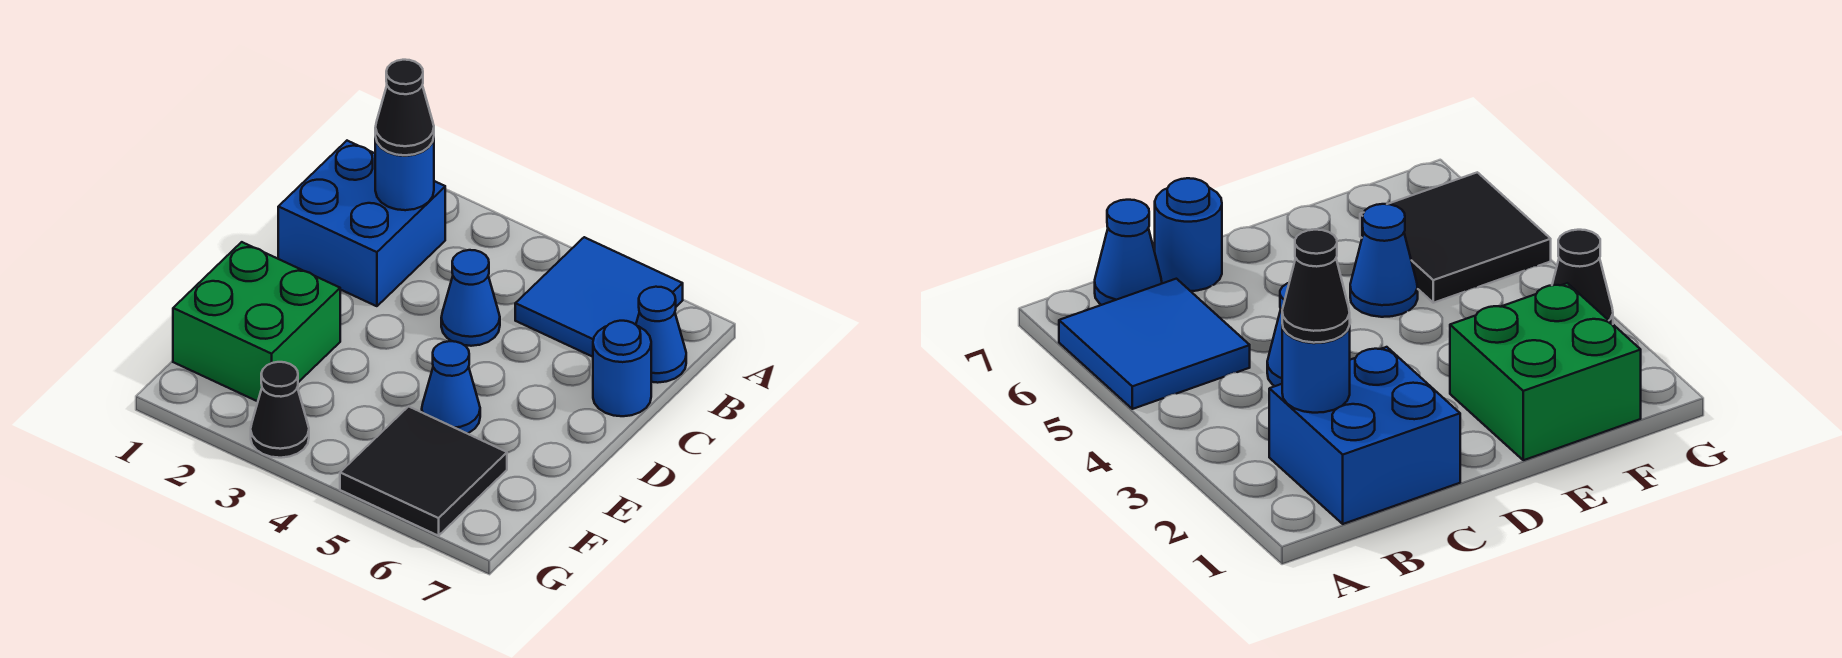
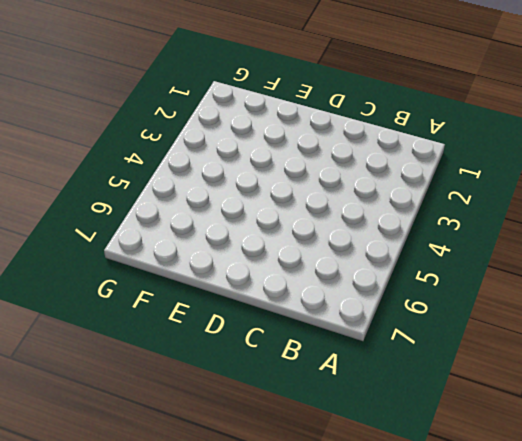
none -> blue 2x2 tile [515,237,683,357]
none -> blue 2x2 brick [278,141,445,306]

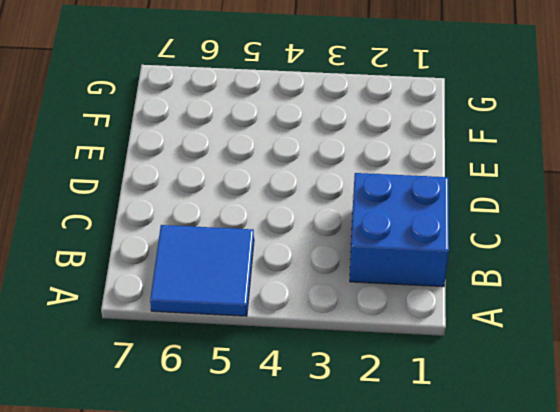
none -> blue 1x1 cone [636,287,686,383]
none -> blue 1x1 cone [441,250,500,346]

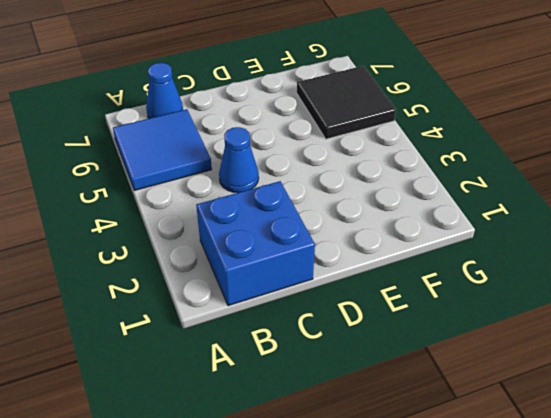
none -> blue 1x1 round brick [593,321,651,416]
none -> green 2x2 brick [173,242,340,401]

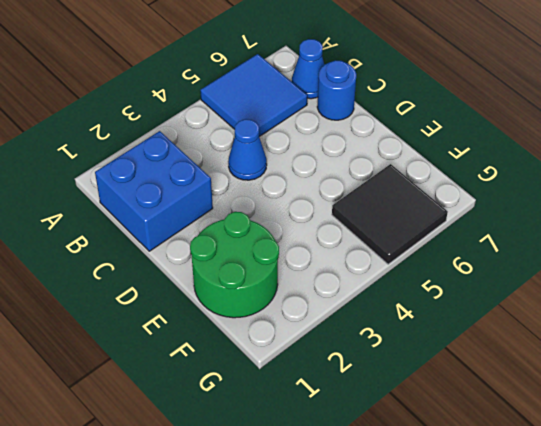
green 2x2 round brick [190,212,279,318] -> green 2x2 brick [173,242,340,401]
none -> blue 1x1 cone [422,341,480,434]
none -> black 1x1 cone [251,362,309,458]

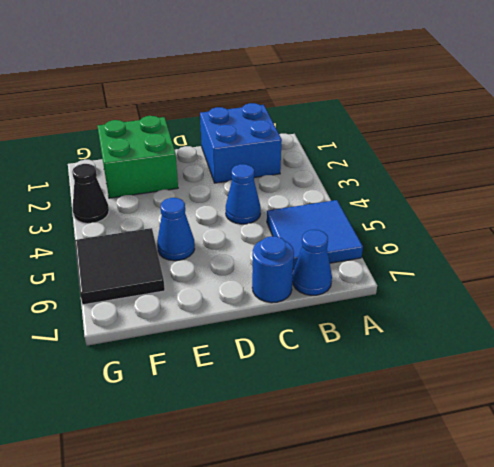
none -> blue 1x1 round brick [375,137,434,210]
none -> black 1x1 cone [375,60,434,155]

